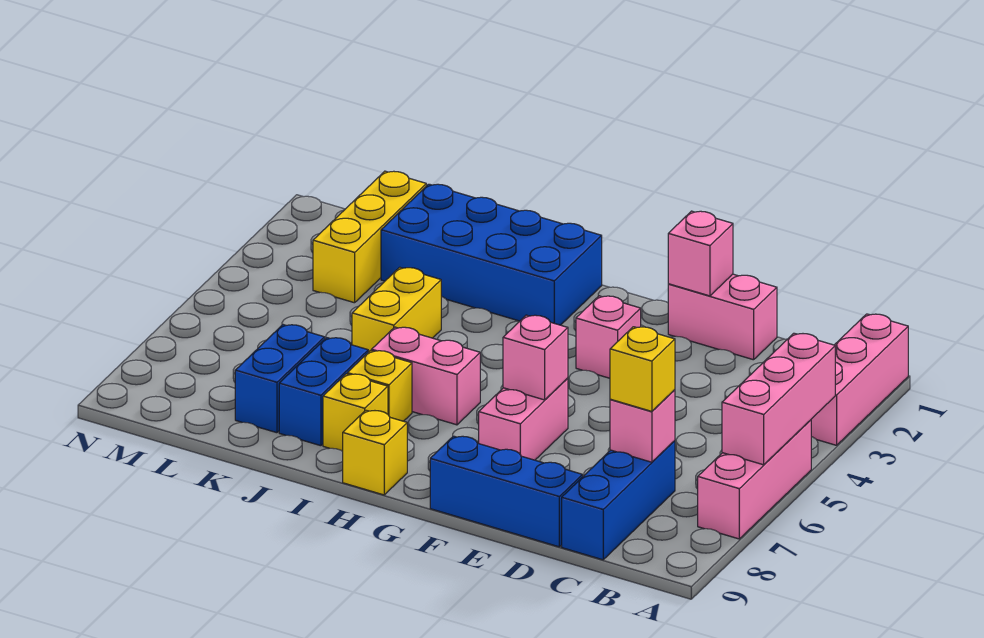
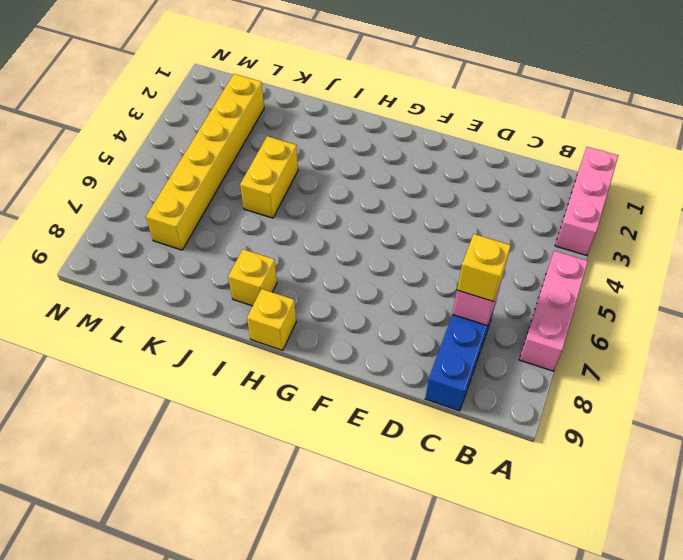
yellow 1x6 brick [146,74,264,250] -> yellow 1x3 brick [313,171,426,303]
none -> pink 1x2 brick [668,274,777,360]
none -> blue 1x3 brick [430,436,583,547]
none -> pink 1x1 brick [576,296,641,378]

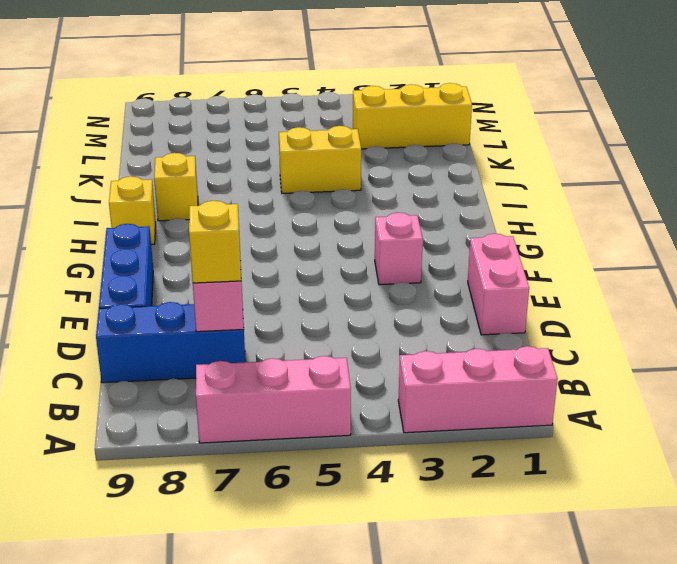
none -> pink 1x2 brick [479,378,568,460]
none -> blue 2x4 brick [381,184,602,325]
none -> pink 1x2 brick [372,327,480,425]

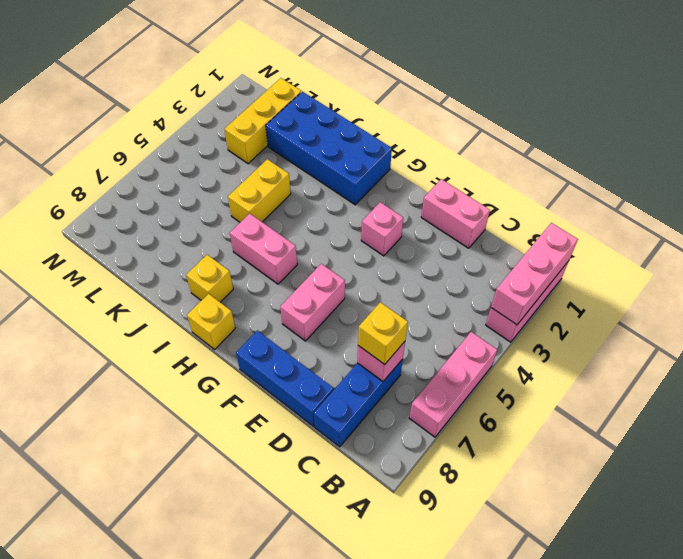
pink 1x3 brick [491,223,578,325] -> pink 1x3 brick moved to [722,333,835,465]
none -> yellow 1x1 brick [347,351,412,421]
none -> blue 1x2 brick [279,338,368,446]
none -> blue 1x2 brick [235,325,325,433]

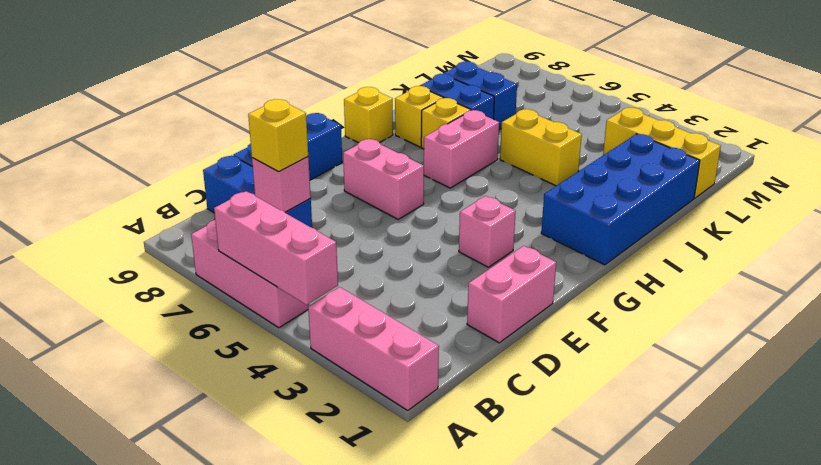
none -> pink 1x1 brick [668,211,733,296]
none -> pink 1x1 brick [503,315,568,400]

